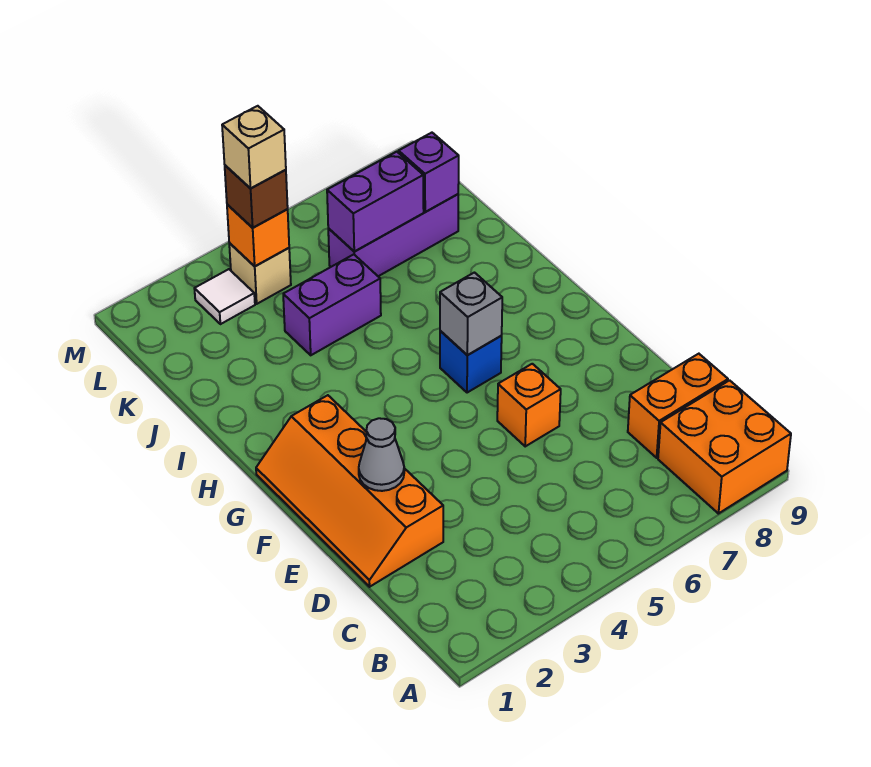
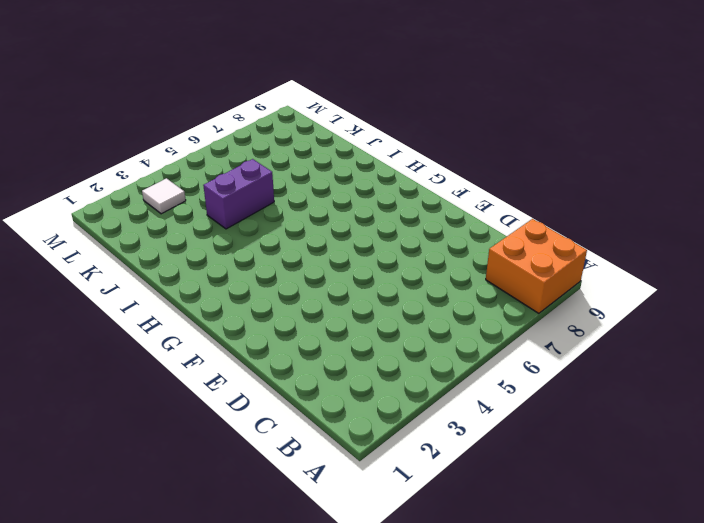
none -> orange 1x2 brick [628,354,728,458]
none -> orange 2x4 slope [256,395,443,587]
none -> orange 1x1 brick [497,364,561,446]

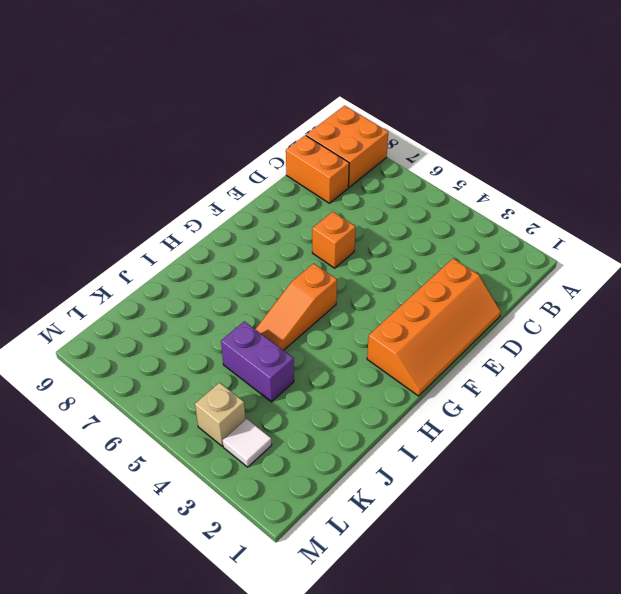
orange 1x3 slope [255,263,337,350] -> none
none -> blue 1x1 brick [440,331,502,393]
none -> purple 1x3 brick [328,194,458,276]
none -> grey 1x1 cone [359,418,404,491]

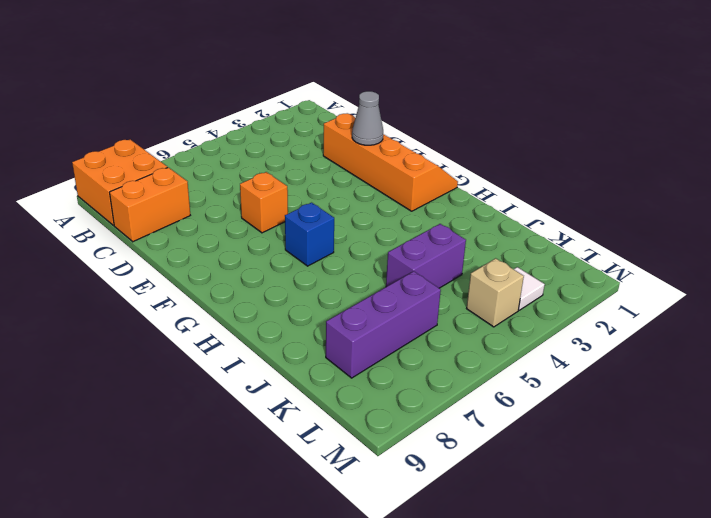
none -> grey 1x1 brick [440,273,502,355]
none -> purple 1x2 brick [327,152,424,252]
none -> purple 1x1 brick [399,133,459,212]

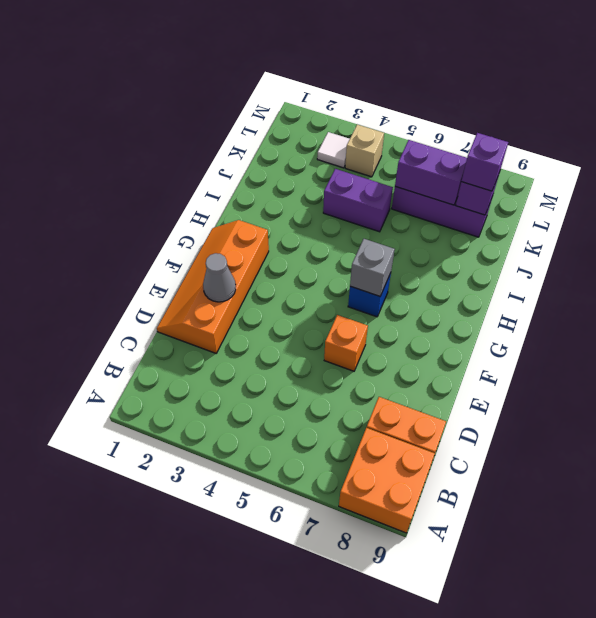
purple 1x1 brick [462,133,508,191] -> none
none -> orange 1x1 brick [227,204,289,266]
none -> brown 1x1 brick [225,165,288,228]
none -> tan 1x1 brick [222,106,286,189]

